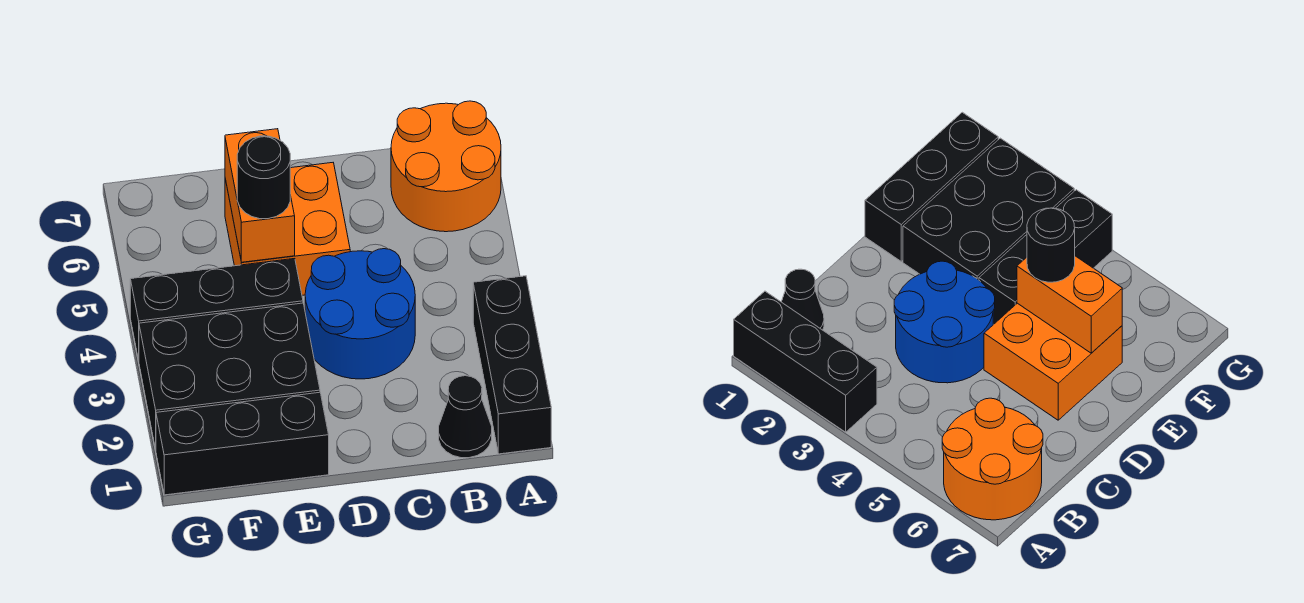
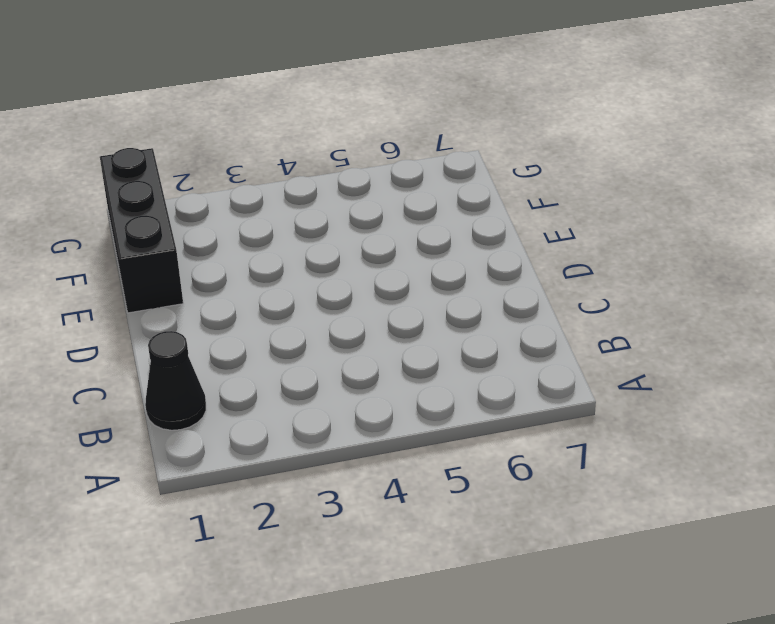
none -> black 1x3 brick [473,276,551,454]
none -> orange 2x2 round brick [391,101,501,232]

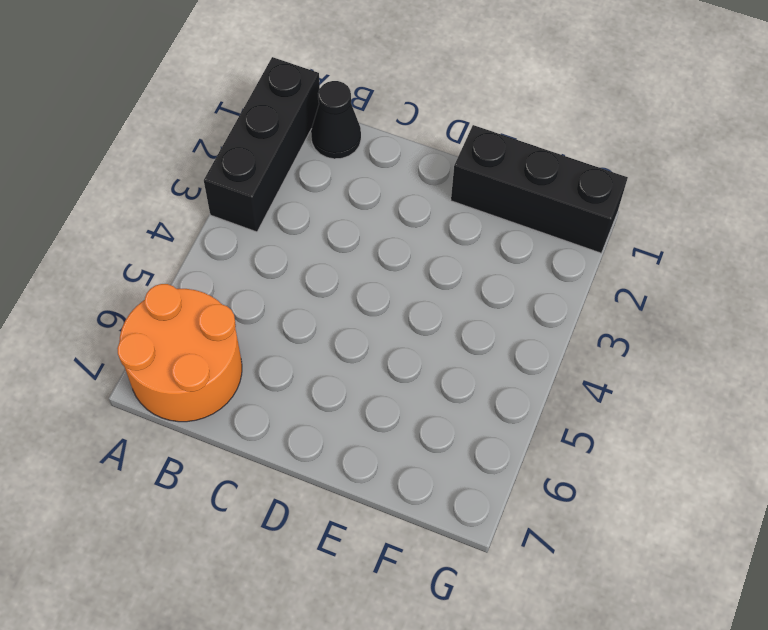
none -> blue 2x2 round brick [305,249,415,379]
none -> orange 2x2 brick [225,163,350,295]

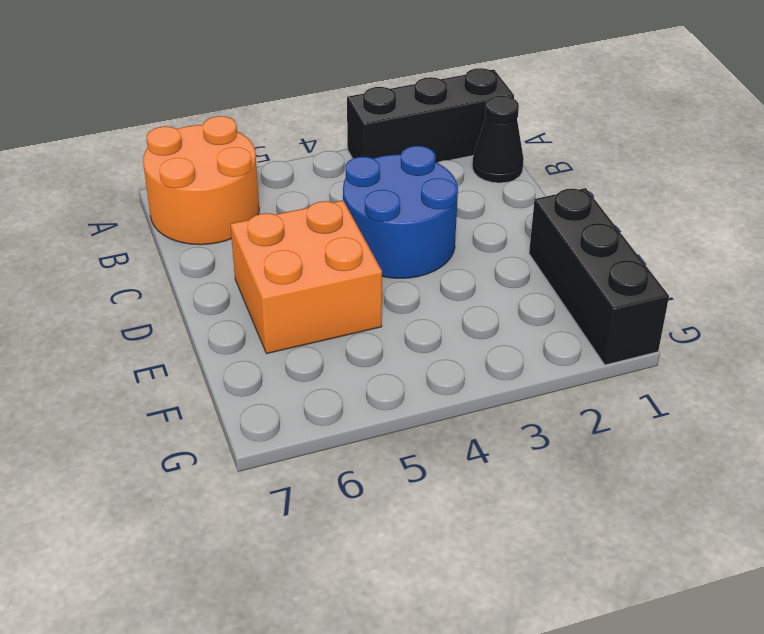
none -> black 2x3 brick [139,303,320,449]
none -> black 1x3 brick [130,259,303,360]

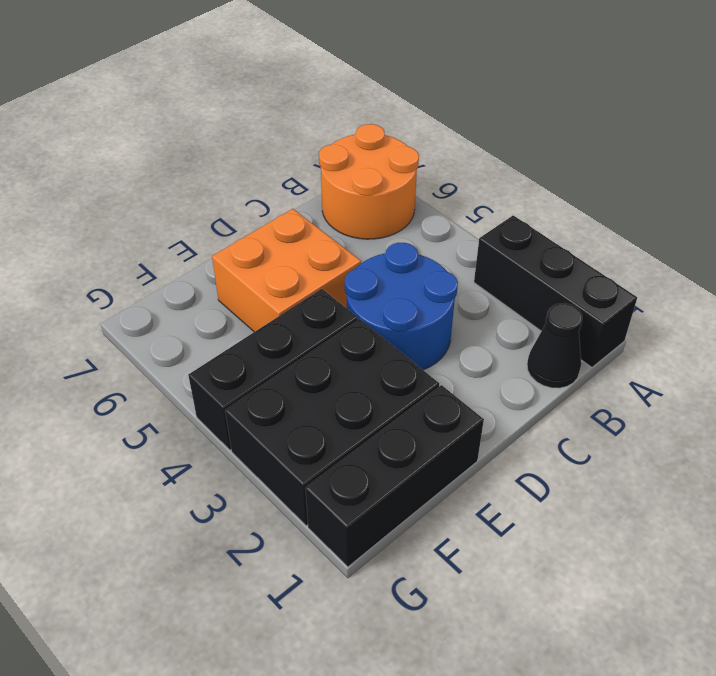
none -> orange 1x2 brick [225,129,295,262]
none -> black 1x1 round brick [237,136,290,219]

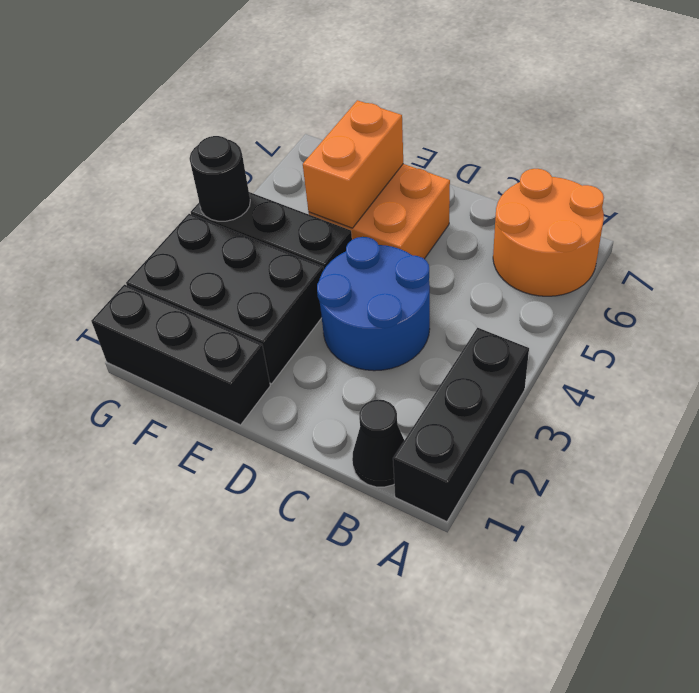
black 1x1 round brick [189,136,250,221] -> black 1x1 round brick moved to [237,136,290,219]

